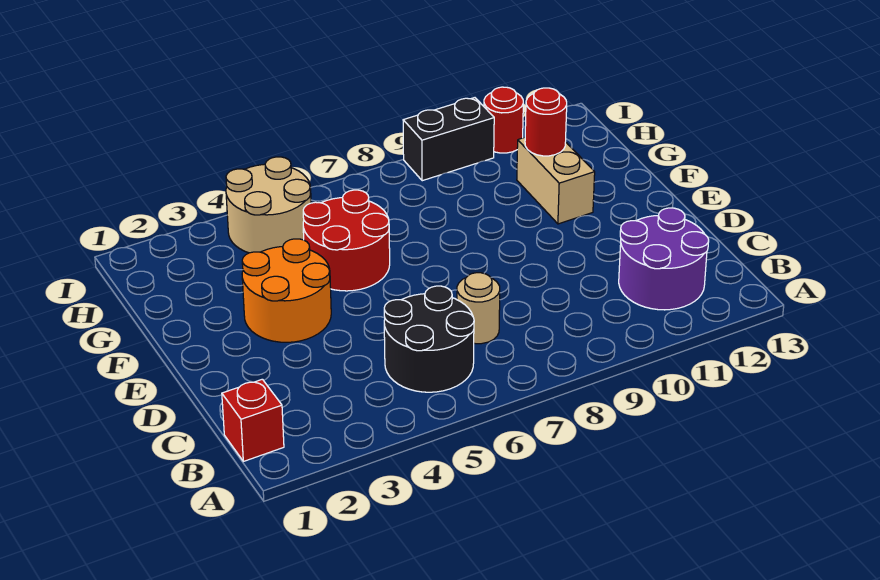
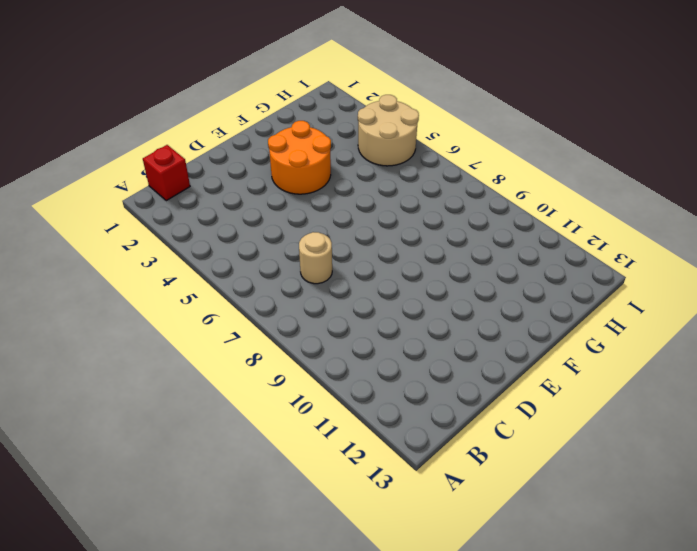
none -> black 2x2 round brick [384,286,474,392]
none -> purple 2x2 round brick [619,208,709,310]

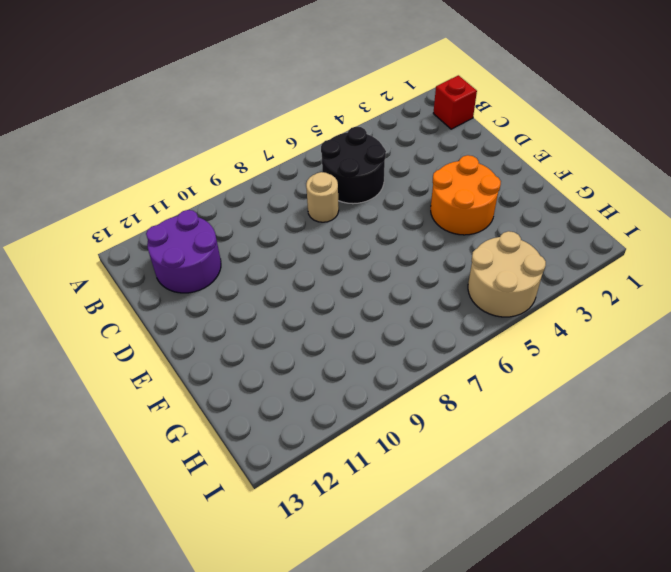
none -> red 2x2 round brick [303,190,390,291]
none -> tan 1x2 brick [517,138,595,224]

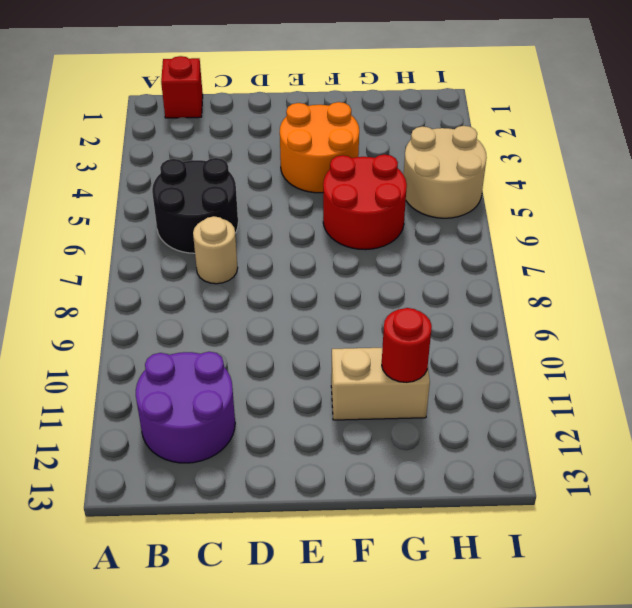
none -> black 1x2 brick [403,98,494,181]
none -> red 1x1 round brick [484,87,523,153]

